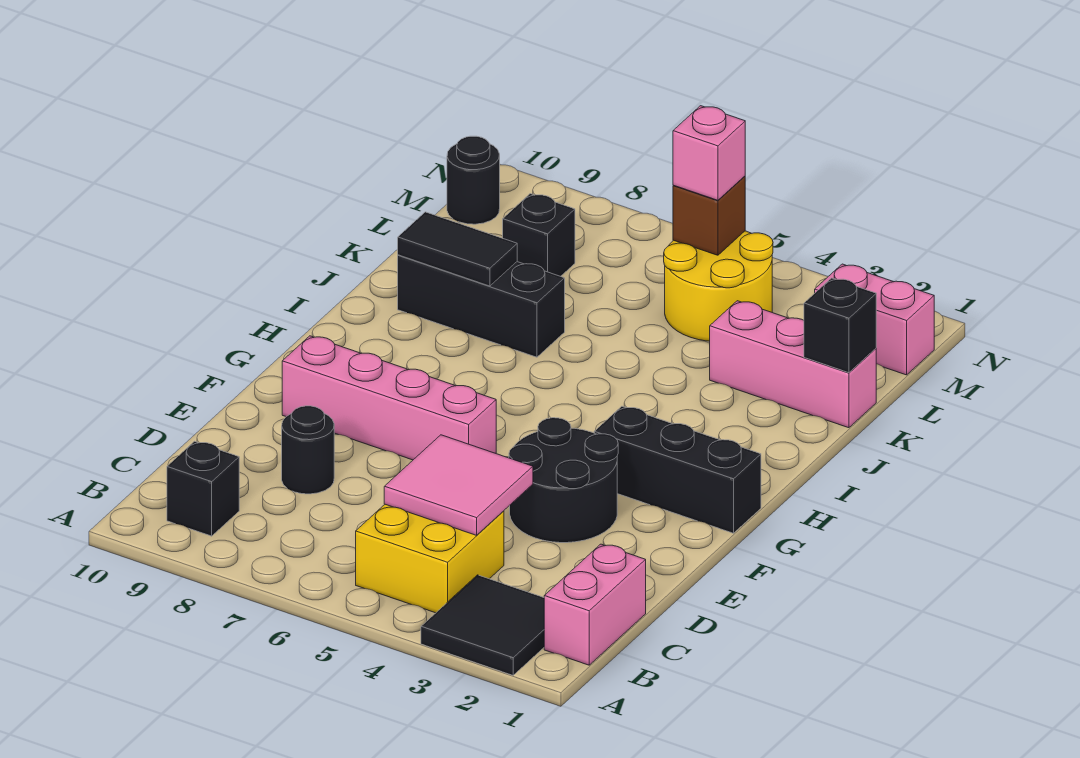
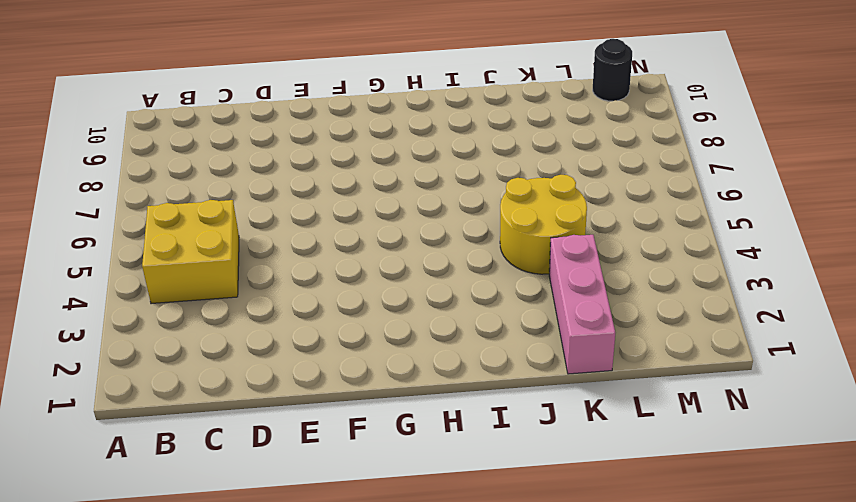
yellow 2x2 round brick [500,175,587,274] -> yellow 2x2 round brick moved to [664,231,773,341]
none -> black 2x2 tile [421,575,544,675]
none -> pink 1x2 brick [544,544,646,665]
none -> black 1x1 brick [167,441,239,536]

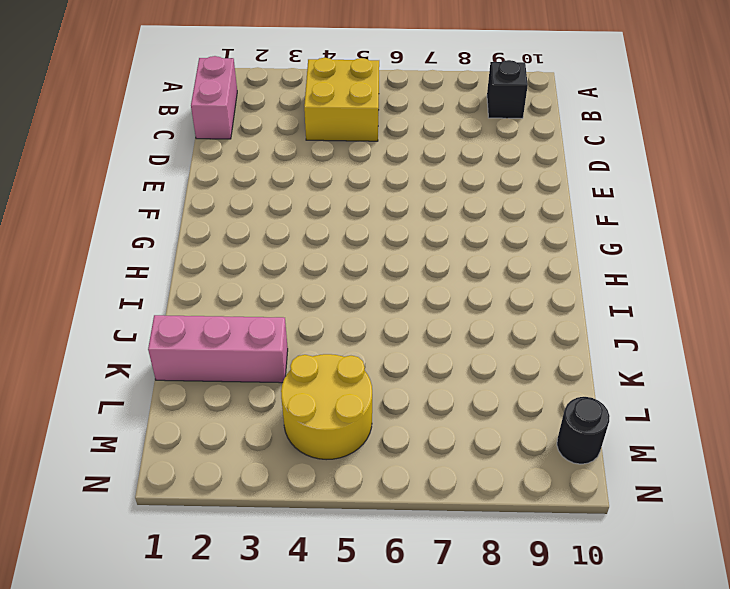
none -> black 2x2 tile [421,575,544,675]
none -> black 1x1 round brick [282,406,334,494]
none -> black 2x2 round brick [509,418,618,543]

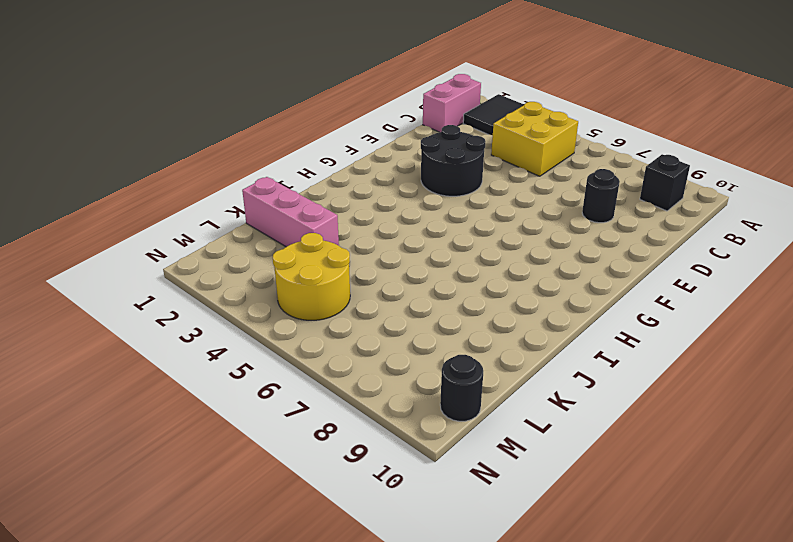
none -> pink 1x4 brick [282,336,496,460]
none -> black 1x3 brick [594,406,761,533]
none -> black 1x3 brick [398,255,565,357]

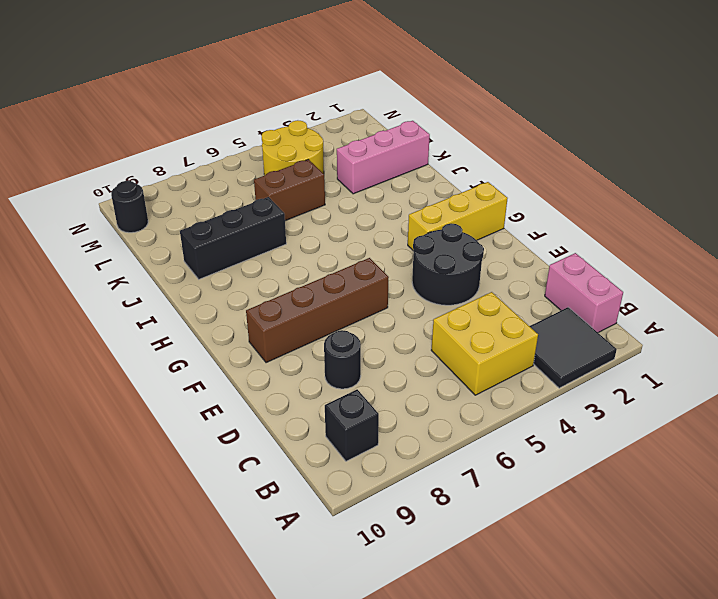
brown 1x4 brick [246,258,389,363] -> pink 1x4 brick [282,336,496,460]
yellow 1x3 brick [408,182,508,251] -> black 1x3 brick [594,406,761,533]
brown 1x2 brick [254,159,325,221] -> none
none -> black 1x1 brick [503,194,575,276]
none -> pink 1x2 brick [815,264,934,375]
none -> pink 2x2 tile [384,435,533,535]

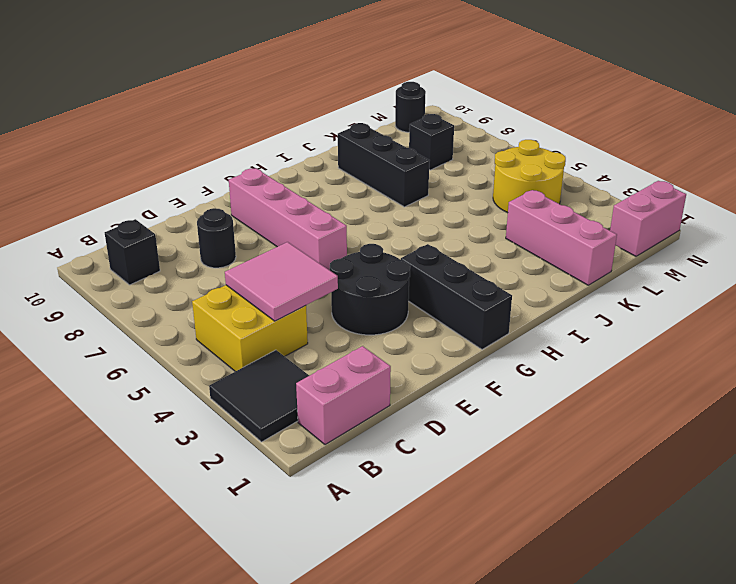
pink 1x2 brick [610,181,686,256] -> pink 1x2 brick turned to [815,264,934,375]
none -> black 1x2 tile [398,212,517,286]
none -> black 1x1 brick [804,278,876,373]
none -> brown 1x1 brick [673,176,745,255]

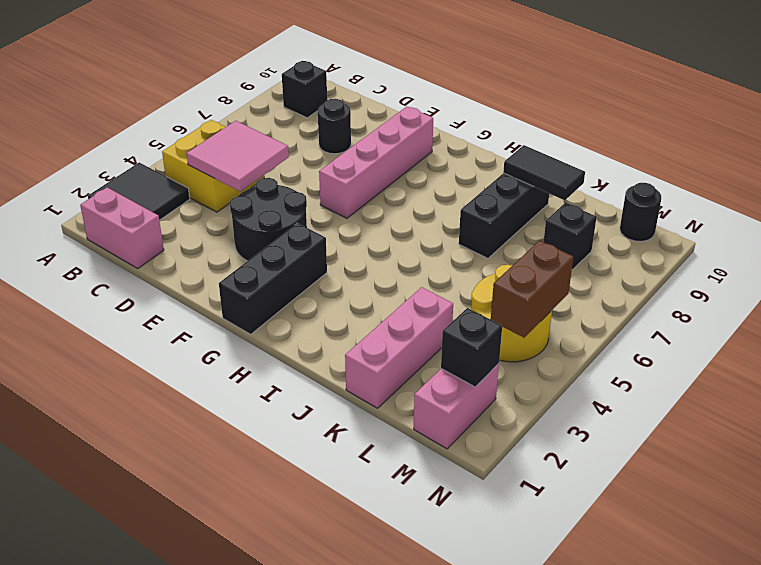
black 1x2 tile [503,145,585,200] -> black 1x2 tile turned to [398,212,517,286]
black 1x1 brick [441,308,502,387] -> black 1x1 brick moved to [804,278,876,373]
brown 1x2 brick [491,241,573,338] -> brown 1x1 brick [673,176,745,255]
none -> pink 1x1 brick [673,106,745,200]

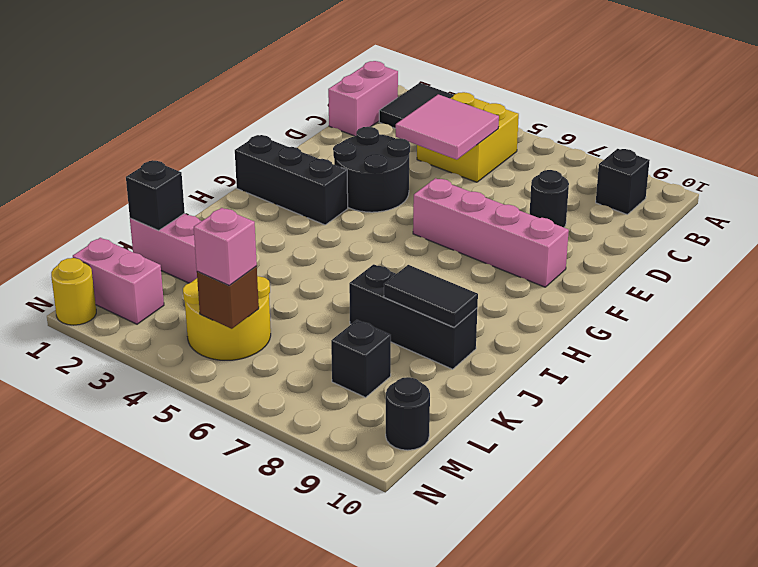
yellow 1x1 round brick [51,258,96,325] -> none

